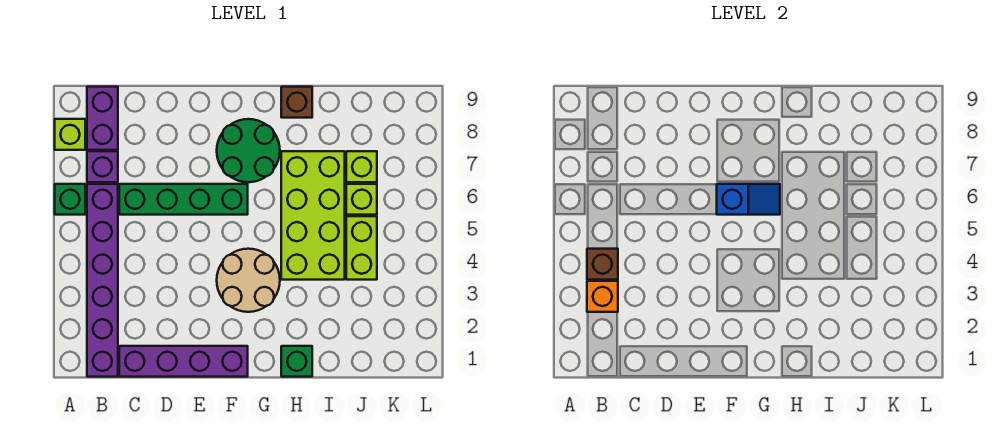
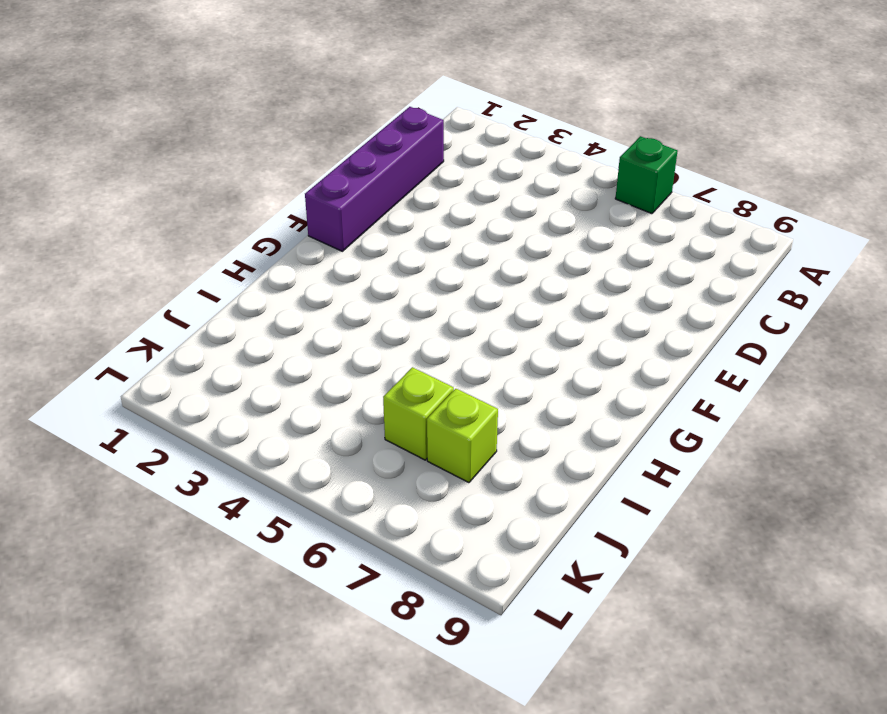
none -> lime 1x1 brick [55,119,85,150]
none -> purple 1x6 brick [87,184,118,377]
none -> purple 1x1 brick [87,151,118,182]

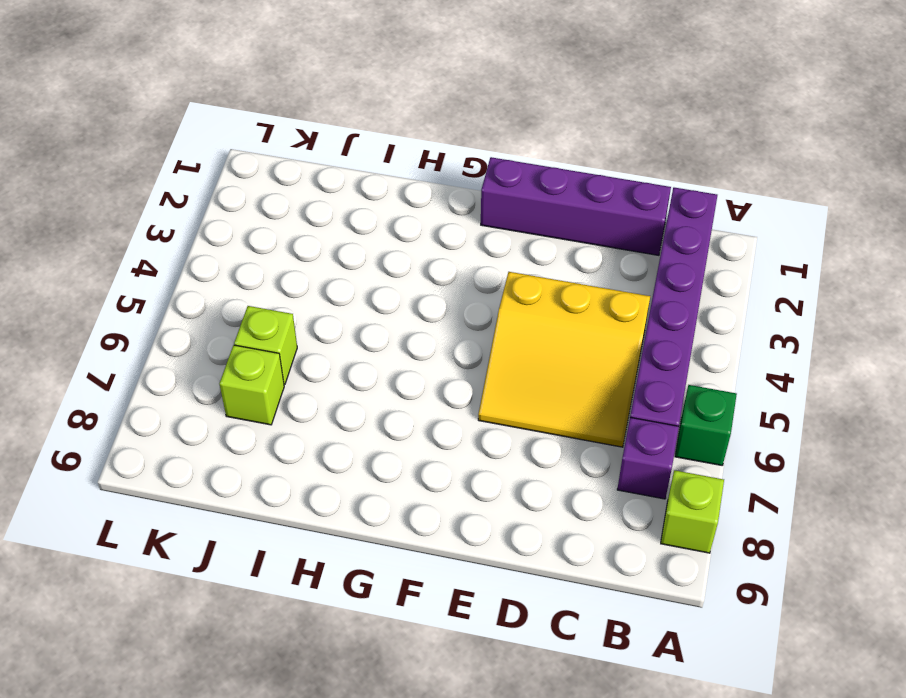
yellow 3x3 slope [478,272,650,447] -> green 1x4 brick [119,184,248,215]
none -> purple 1x2 brick [87,87,118,150]
none -> tan 2x2 round brick [217,249,280,312]
none -> green 2x2 round brick [217,119,280,182]

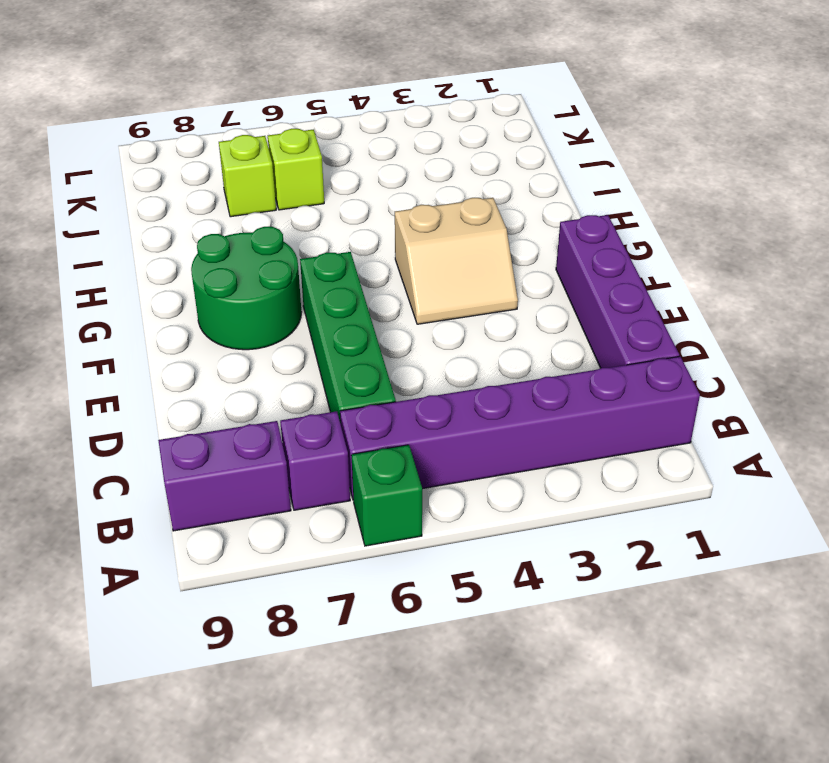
tan 2x2 slope [395,198,518,324] -> tan 2x2 round brick [217,249,280,312]
none -> lime 1x1 brick [55,119,85,150]
none -> green 1x1 brick [281,346,312,377]
none -> lime 2x4 brick [281,151,345,280]

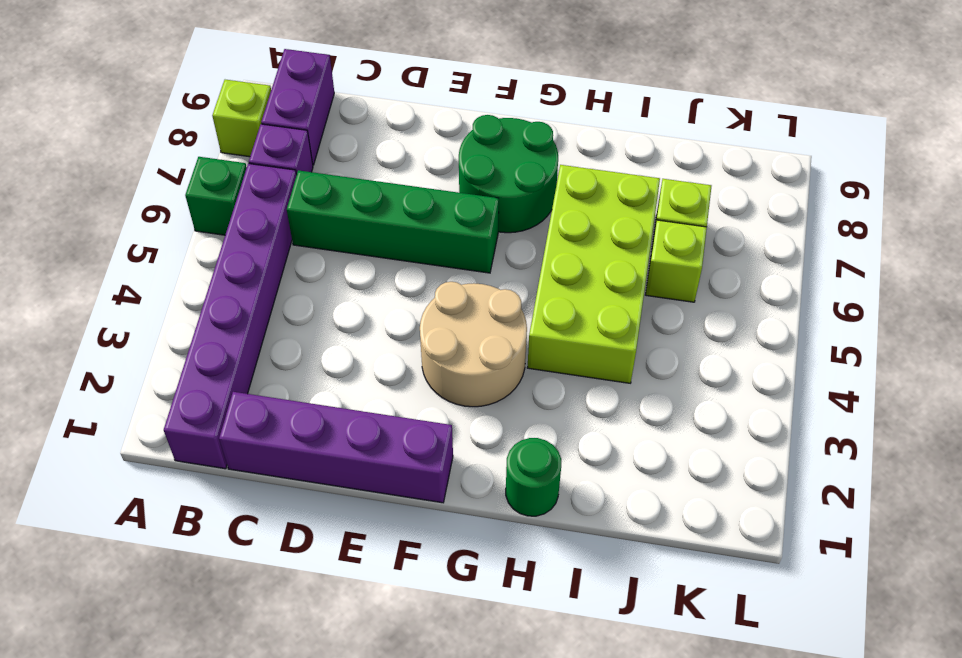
green 1x1 round brick [506,438,561,516] -> green 1x1 brick [281,346,312,377]
none -> brown 1x1 brick [281,87,312,118]
none -> lime 1x2 brick [346,216,377,280]
none -> orange 1x1 brick [587,281,618,312]

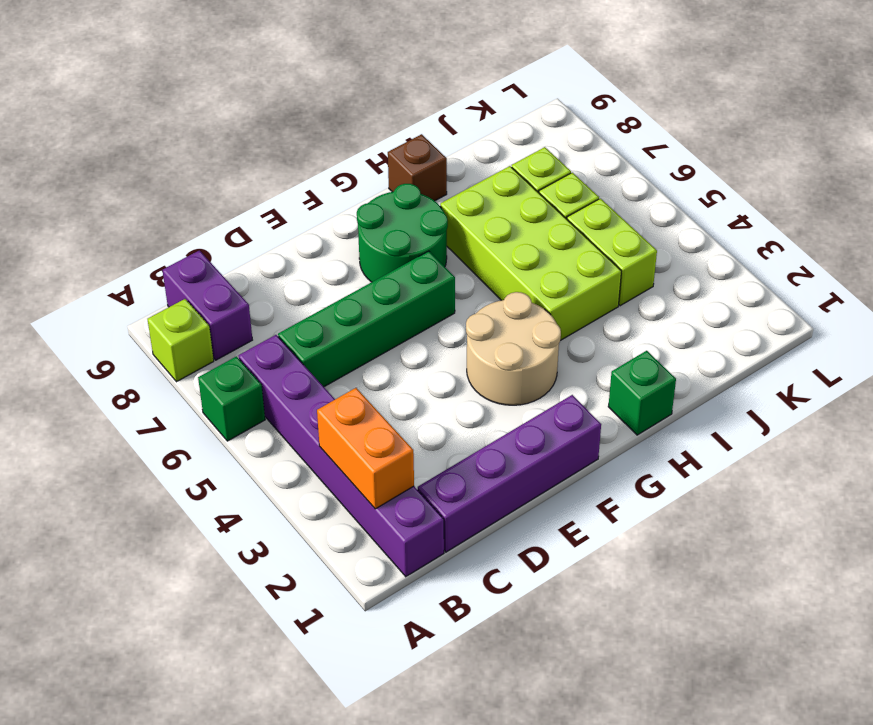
orange 1x2 brick [317,388,414,509] -> orange 1x1 brick [587,281,618,312]
none -> purple 1x1 brick [87,151,118,182]
none -> brown 1x1 brick [587,249,618,280]
none -> blue 1x2 slope [717,184,780,215]

